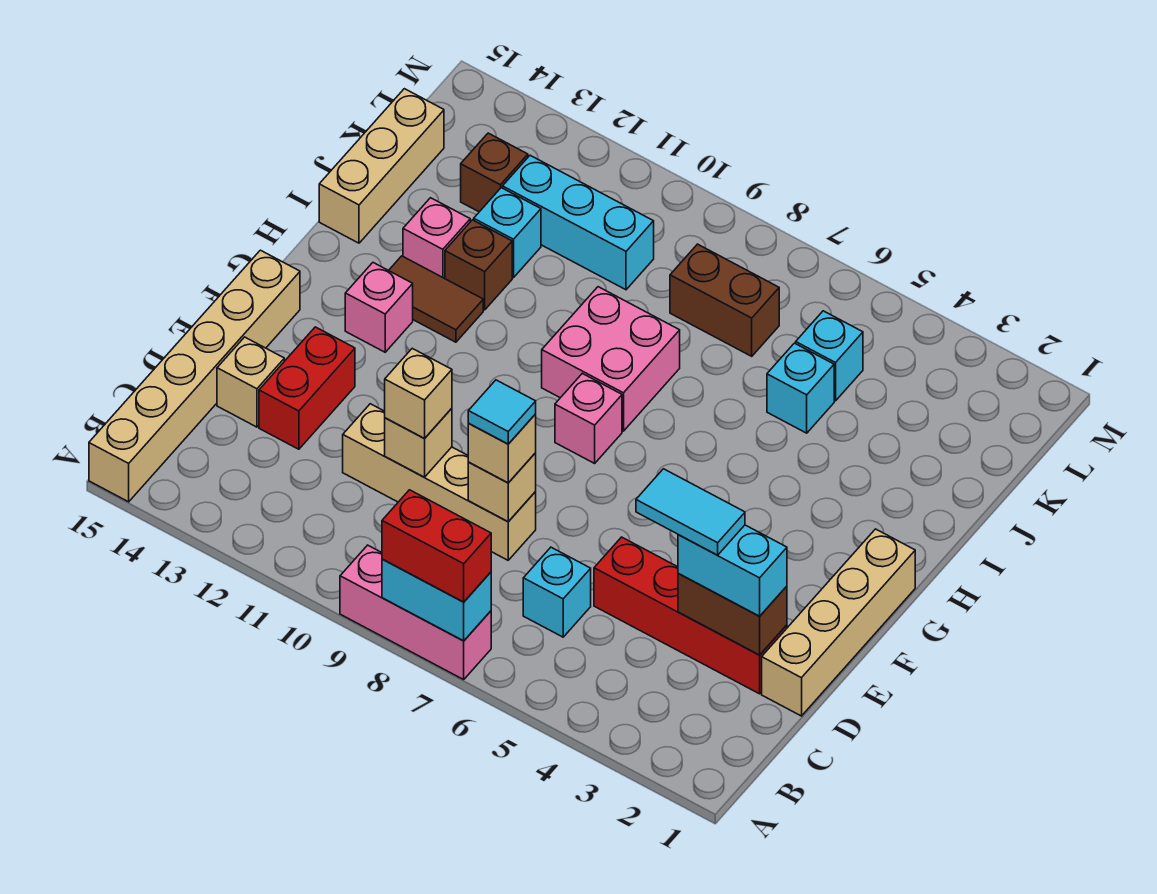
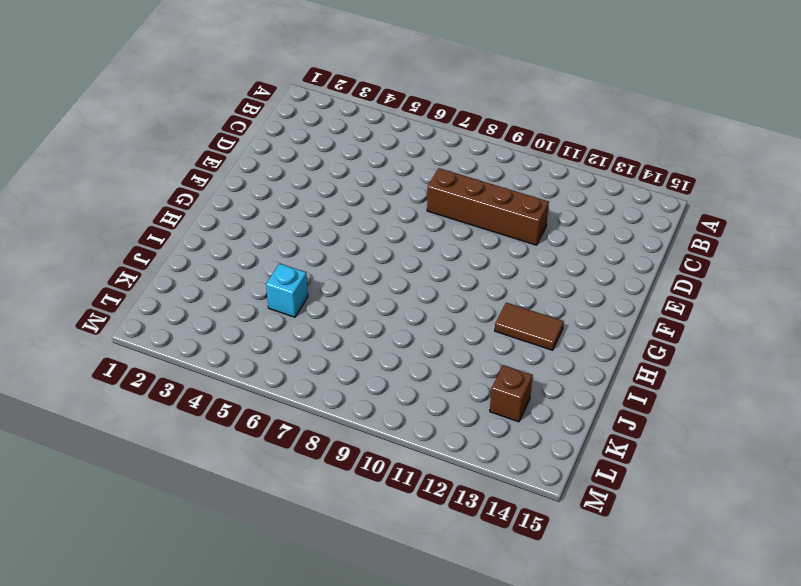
brown 1x4 brick [427,168,549,245] -> tan 1x4 brick [343,404,536,560]
none -> pink 1x3 brick [340,545,491,679]
none -> tan 1x6 brick [89,250,300,502]
none -> cyan 1x1 brick [523,547,591,637]
none -> tan 1x4 brick [762,529,915,716]

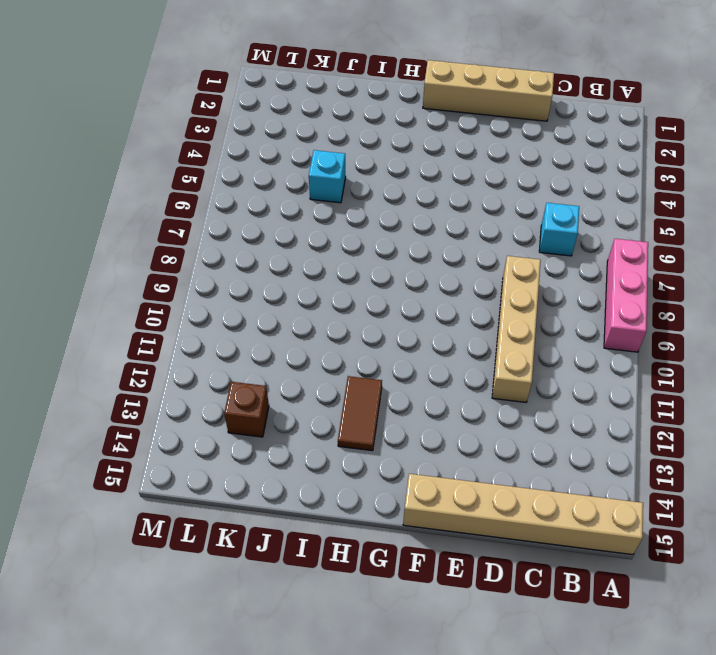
none -> red 1x4 brick [594,537,787,694]
none -> red 1x2 brick [259,327,355,449]
none -> tan 1x1 brick [217,337,284,427]
none -> pink 1x1 brick [555,373,622,463]

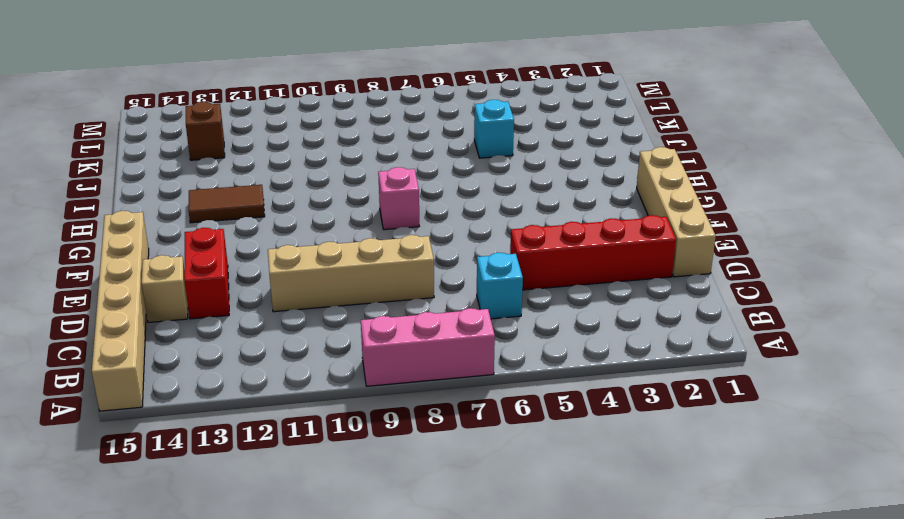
none -> pink 1x1 brick [345,263,413,352]
none -> pink 2x2 brick [542,287,680,431]
none -> brown 1x1 brick [445,220,512,310]
none -> pink 1x1 brick [403,198,470,279]

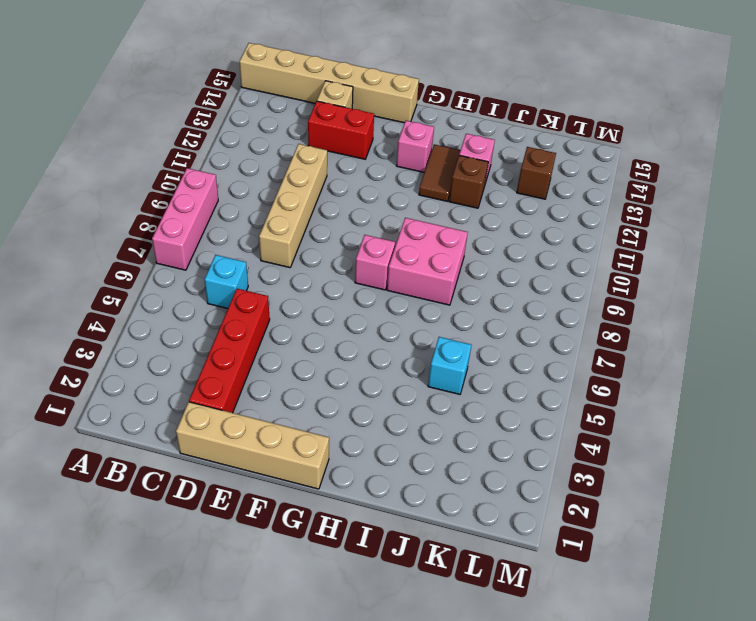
none -> tan 1x3 brick [319,89,444,243]
none -> cyan 1x1 brick [474,188,541,278]
none -> cyan 1x1 brick [796,311,863,401]
none -> brown 1x2 brick [670,244,779,356]

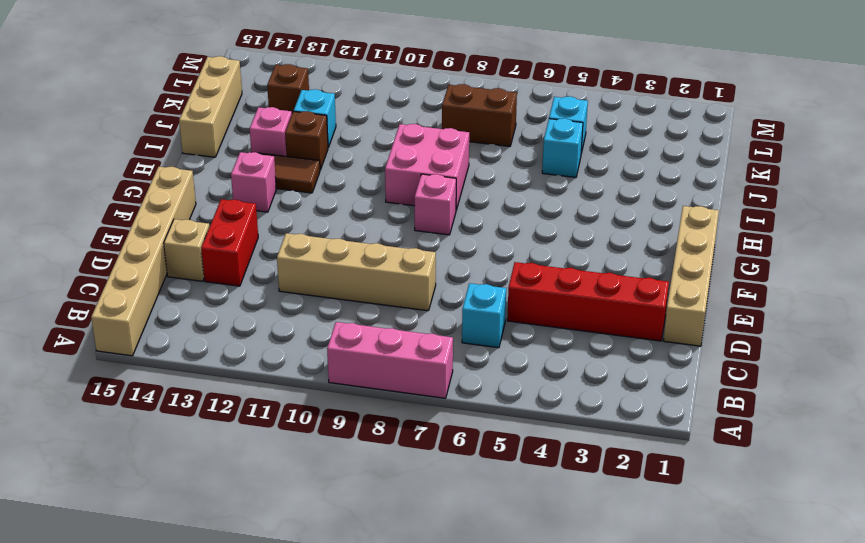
none -> cyan 1x3 brick [503,155,654,290]
none -> cyan 1x2 brick [382,559,491,641]
none -> brown 1x2 brick [678,574,787,655]
none -> tan 1x1 brick [468,453,536,522]

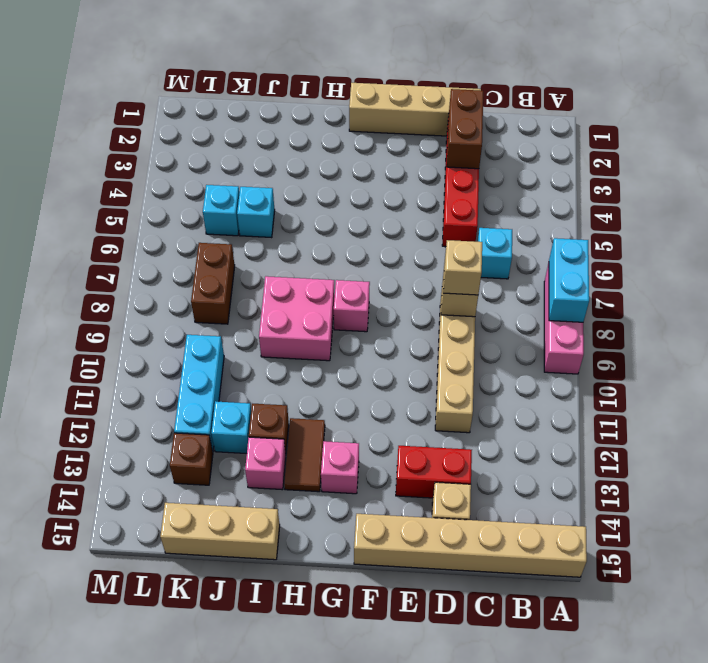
none -> tan 1x1 brick [385,408,452,477]
none -> red 1x2 brick [382,490,491,602]
none -> cyan 1x2 brick [678,525,787,616]
none -> tan 1x1 brick [385,348,452,439]

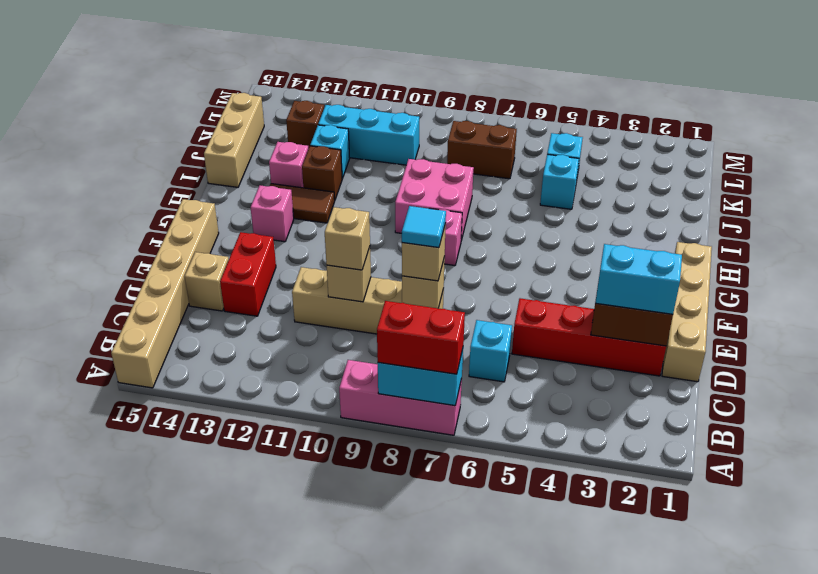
none -> cyan 1x2 tile [636,469,745,555]

